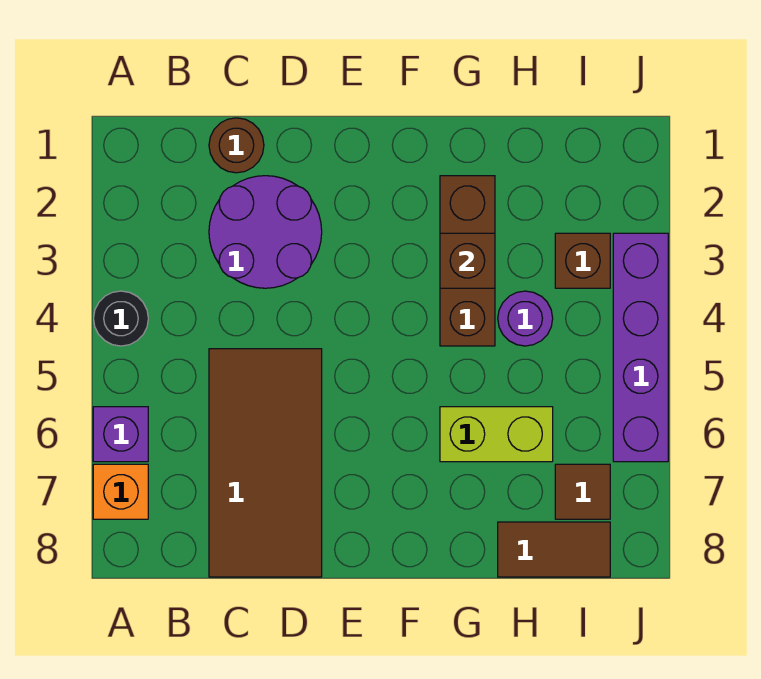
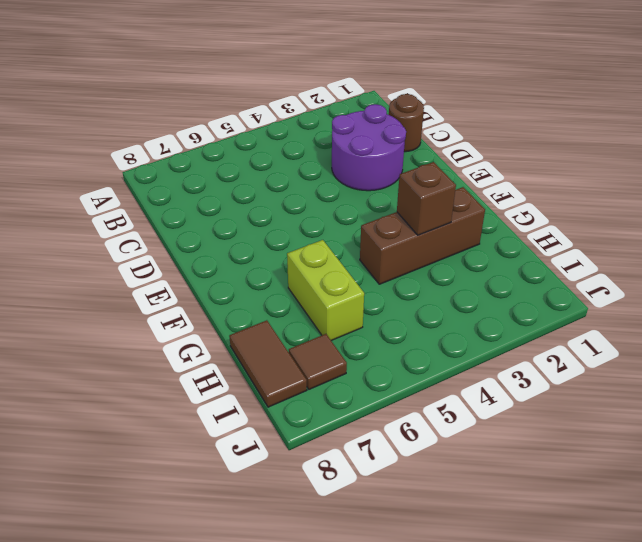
none -> black 1x1 round brick [94,291,148,346]
none -> purple 1x1 brick [93,407,148,462]
none -> orange 1x1 brick [93,464,148,519]

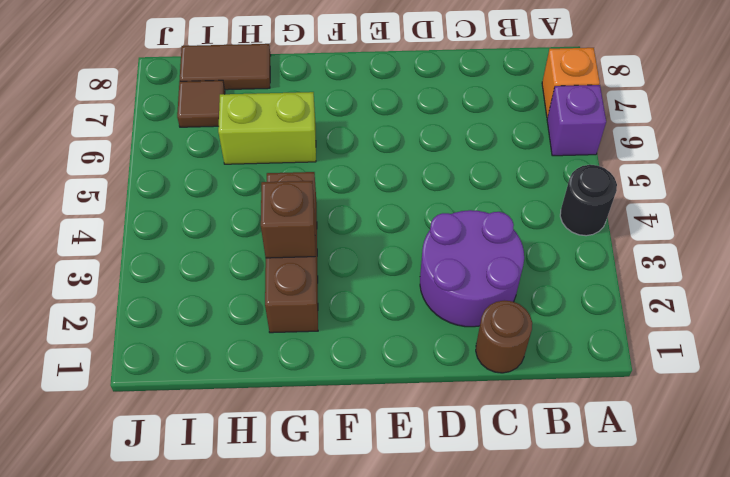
none -> brown 2x4 tile [209,349,322,577]
none -> purple 1x1 round brick [498,291,553,346]
none -> brown 1x1 brick [555,233,610,288]

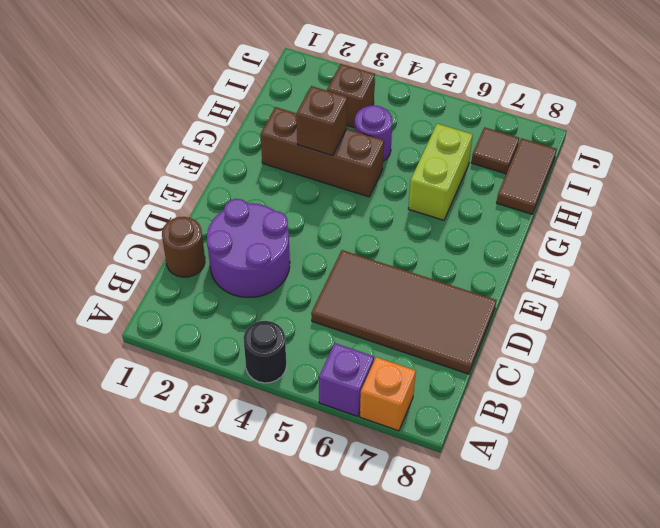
none -> purple 1x4 brick [613,233,668,462]

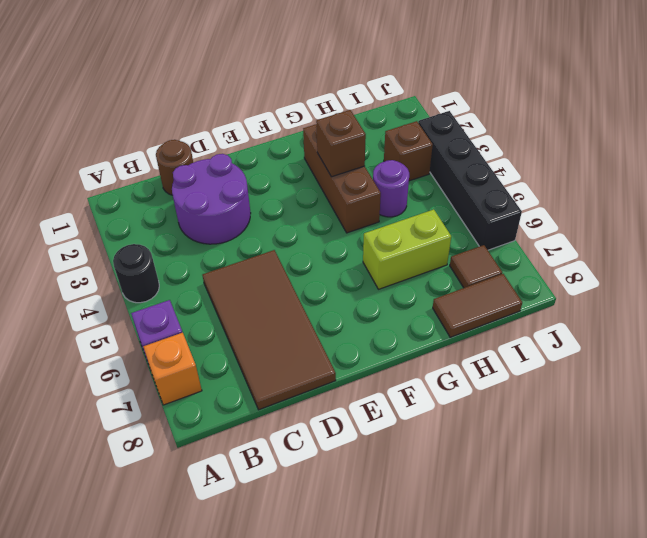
black 1x4 brick [418,111,522,250] -> purple 1x4 brick [613,233,668,462]

